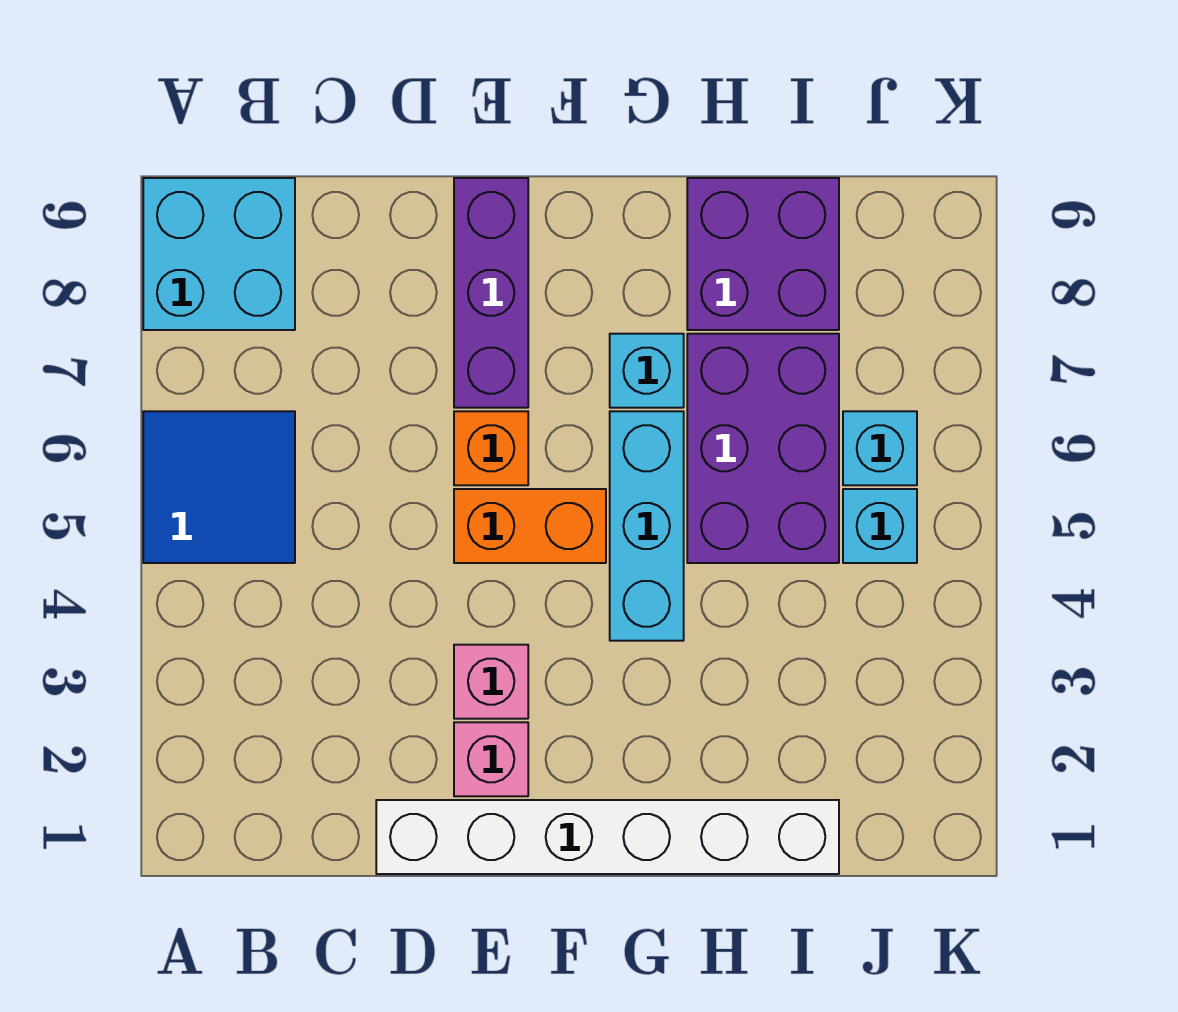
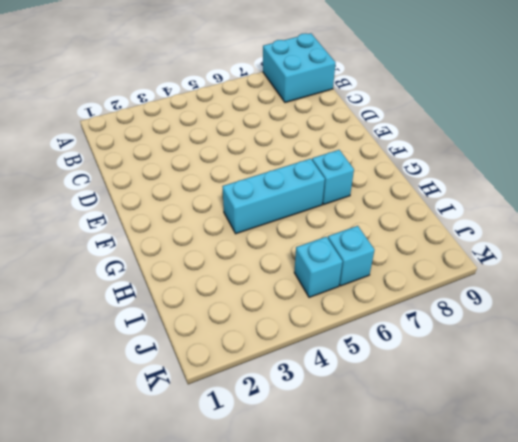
none -> blue 2x2 tile [143,411,295,563]
none -> white 1x6 brick [376,800,839,874]
none -> pink 1x1 brick [454,722,528,796]

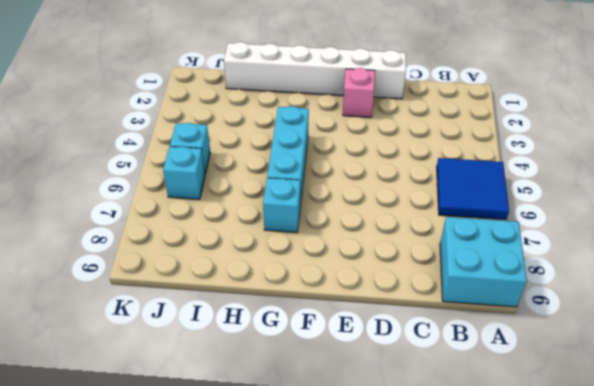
none -> pink 1x1 brick [454,645,528,719]
none -> orange 1x2 brick [454,489,606,563]
none -> orange 1x1 brick [454,411,528,485]

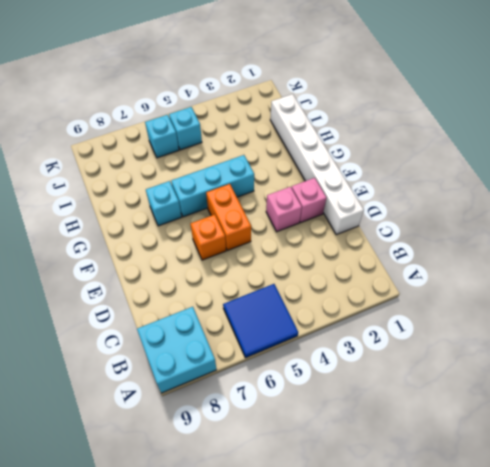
none -> purple 1x3 brick [454,178,528,408]
none -> purple 2x3 brick [687,334,839,563]
none -> purple 2x2 brick [687,178,839,330]

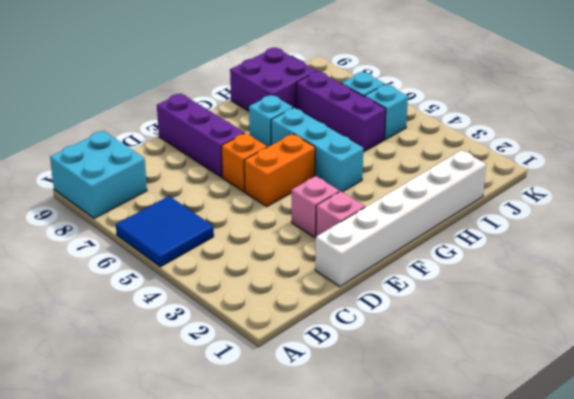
purple 1x3 brick [296,71,386,152] -> purple 2x3 brick [687,334,839,563]

